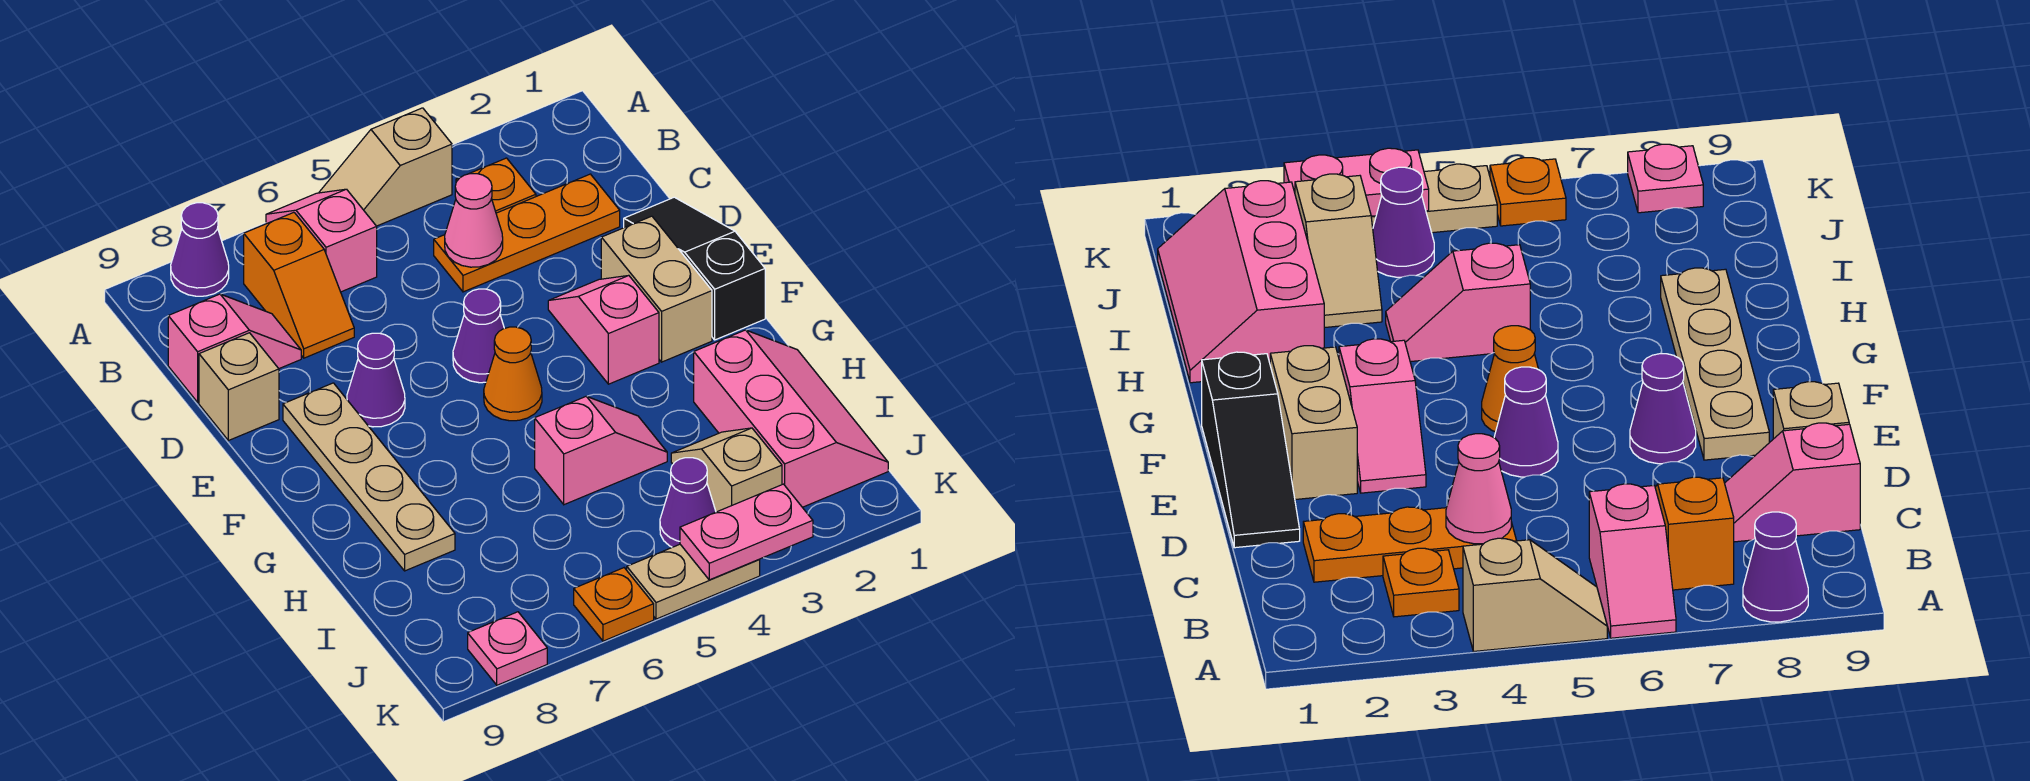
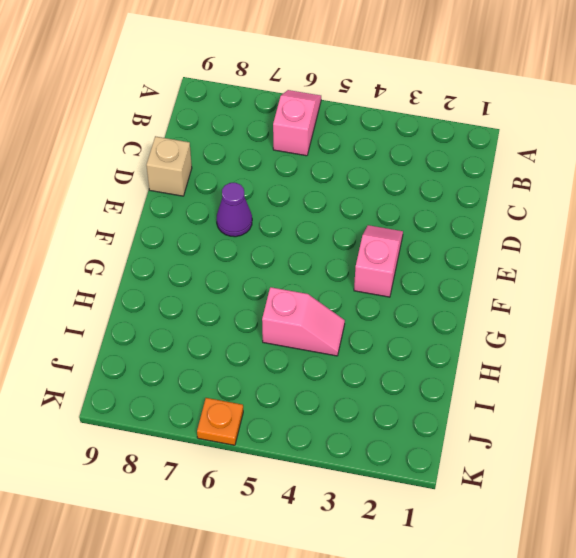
none -> tan 1x2 slope [319,108,452,226]
none -> purple 1x1 cone [171,203,229,296]
none -> orange 1x1 plate [456,158,536,213]

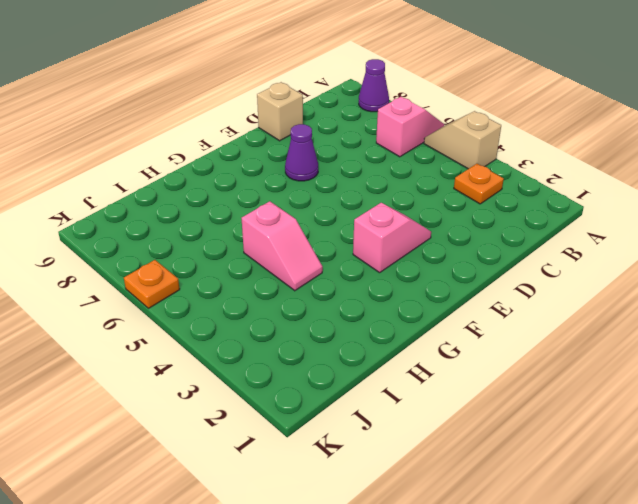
none -> orange 1x2 slope [244,213,354,358]
none -> orange 1x3 plate [434,174,620,292]
none -> pink 1x2 slope [168,294,301,402]

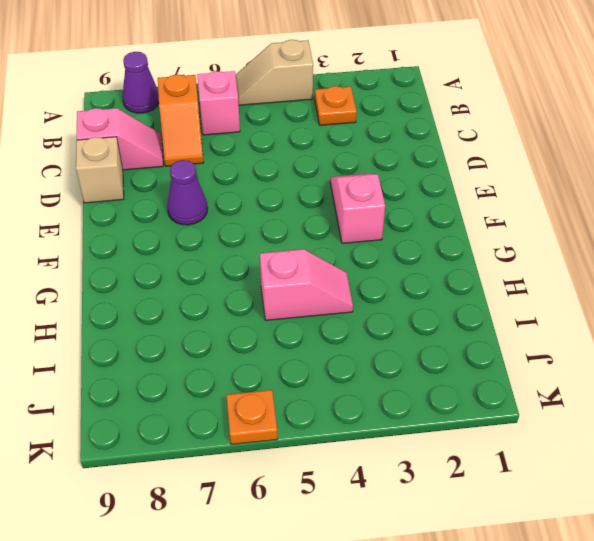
none -> orange 1x3 plate [434,174,620,292]
none -> black 1x3 slope [624,197,765,340]
none -> tan 1x2 brick [601,216,712,362]

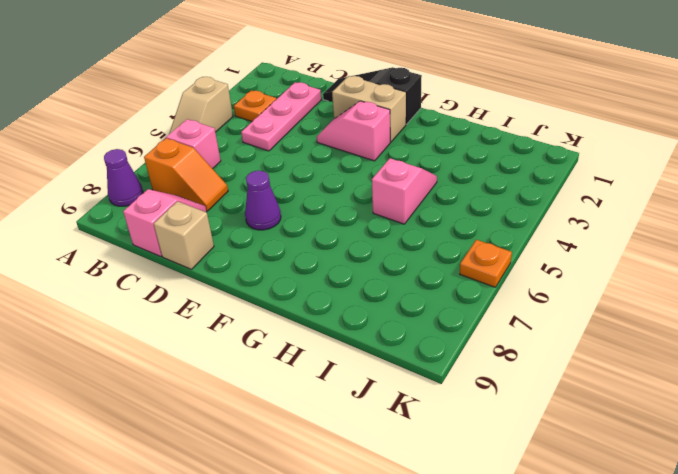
pink 1x3 plate [241,82,321,151] -> orange 1x3 plate [434,174,620,292]
none -> purple 1x1 cone [453,289,504,383]
none -> tan 1x4 plate [283,383,455,571]
none -> orange 1x1 cone [484,327,542,421]

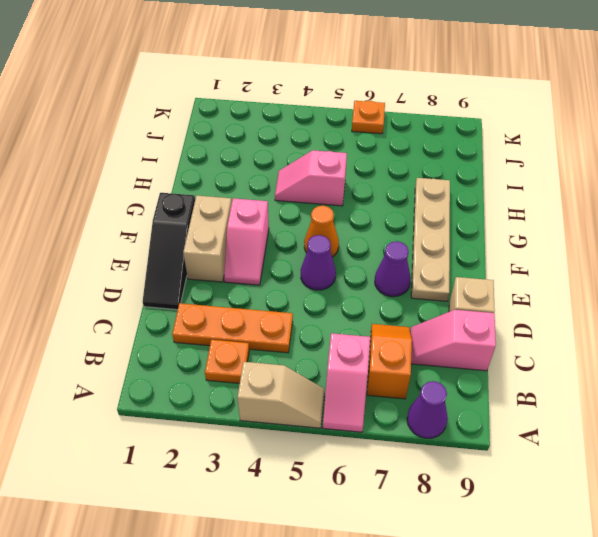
none -> pink 2x3 slope [694,330,888,507]
none -> tan 1x2 slope [671,428,782,512]
none -> purple 1x1 cone [660,458,716,547]

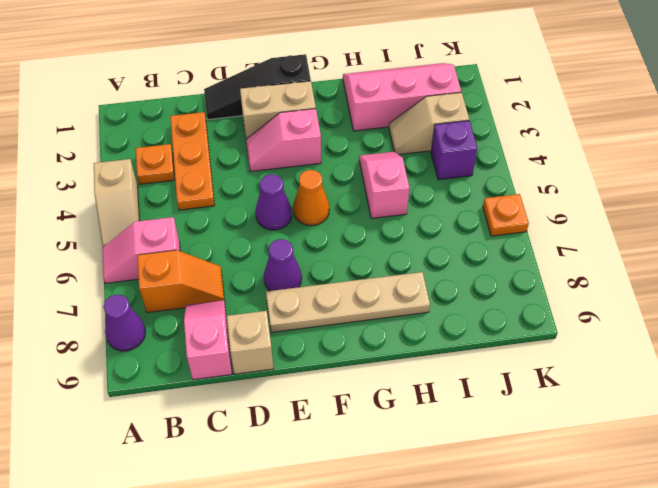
purple 1x1 brick [431,121,478,180] -> purple 1x1 cone [660,458,716,547]
none -> tan 1x2 plate [627,544,760,619]
none -> pink 1x1 plate [468,612,547,685]
none -> pink 1x1 cone [445,174,503,267]

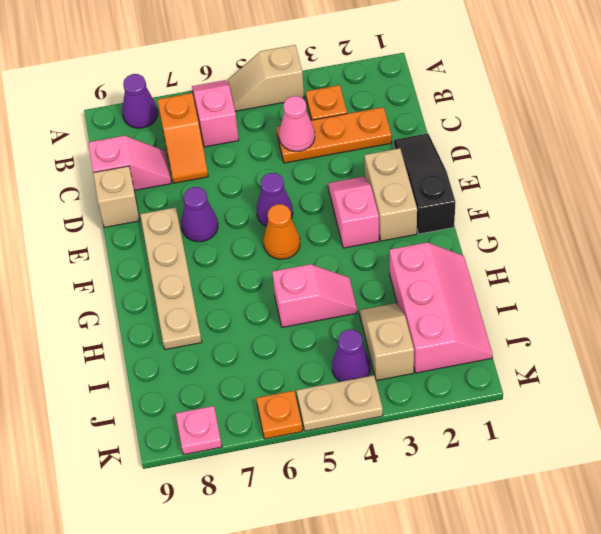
none -> pink 1x2 plate [680,484,813,580]

